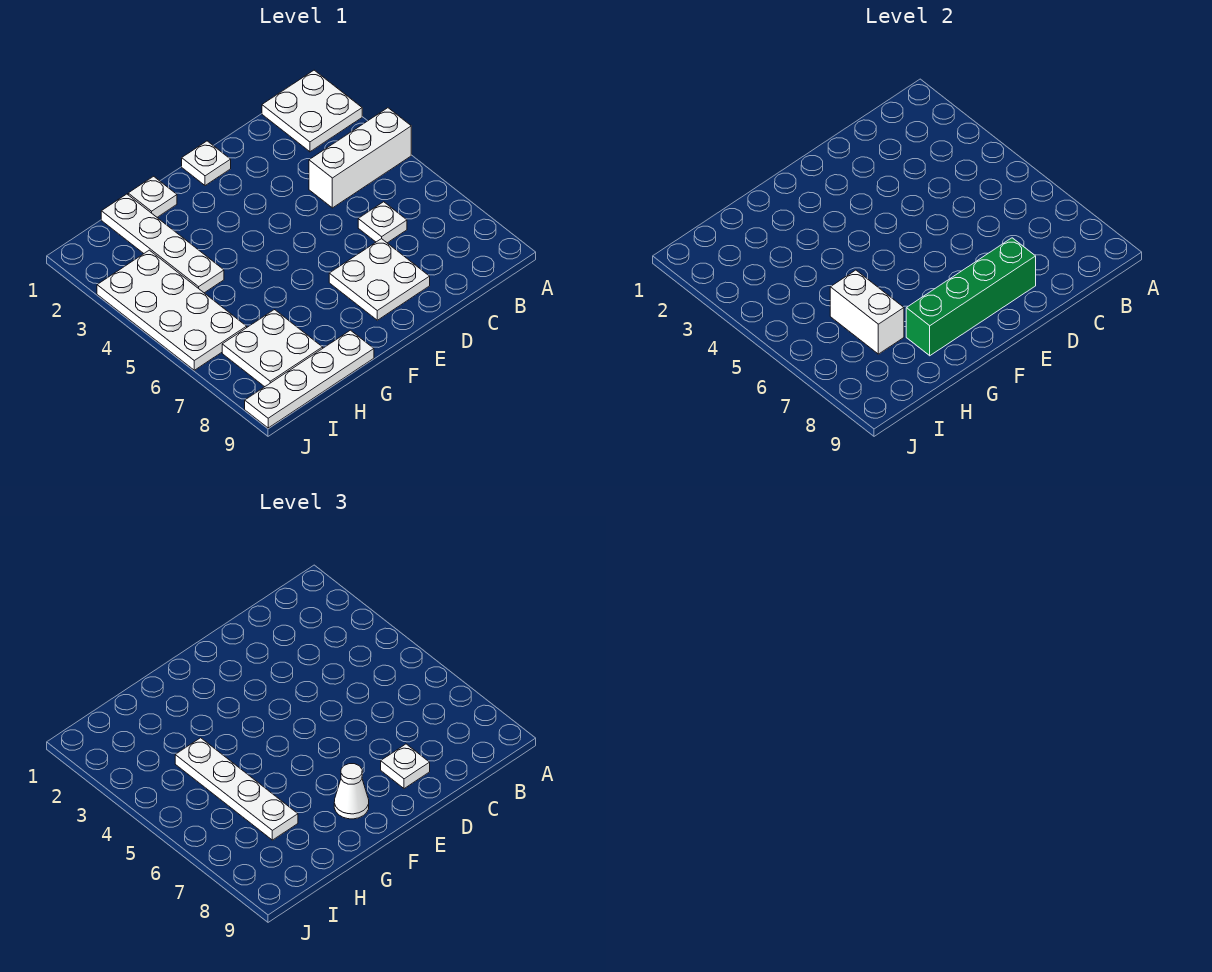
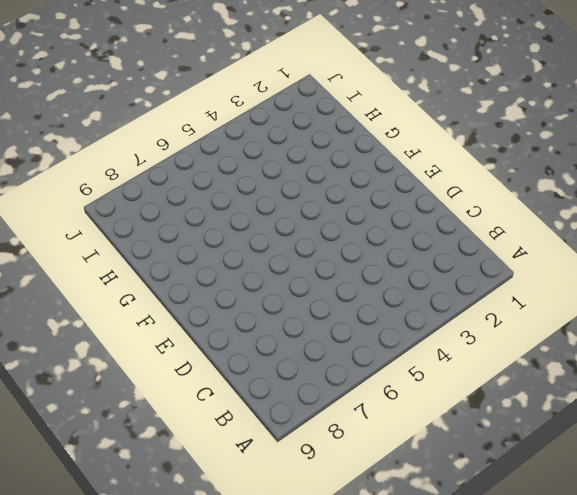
none -> white 2x2 plate [262,70,362,152]
none -> white 1x3 brick [309,108,411,208]
none -> white 1x1 plate [358,202,407,243]

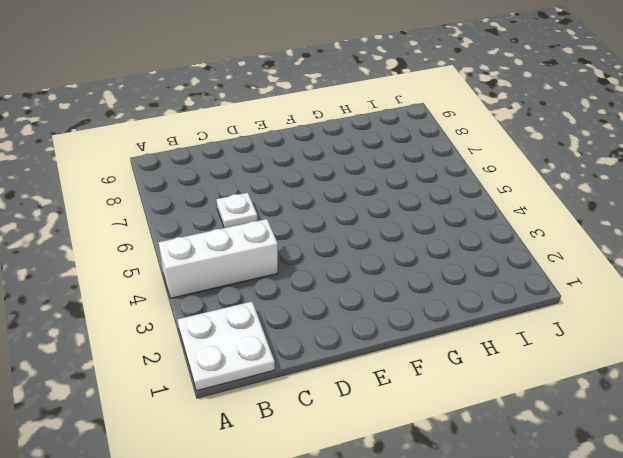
none -> white 2x2 plate [329,239,430,320]
none -> white 1x1 plate [182,141,231,186]
none -> white 1x1 plate [128,176,177,217]

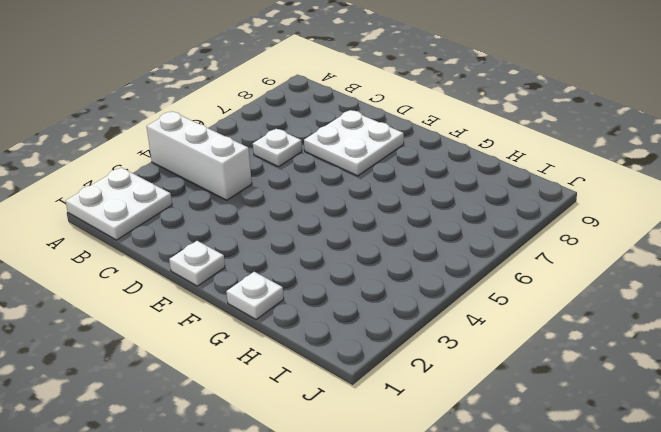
none -> white 1x4 plate [245,330,374,428]
none -> white 1x4 plate [101,194,224,293]
none -> white 2x2 plate [222,310,323,387]

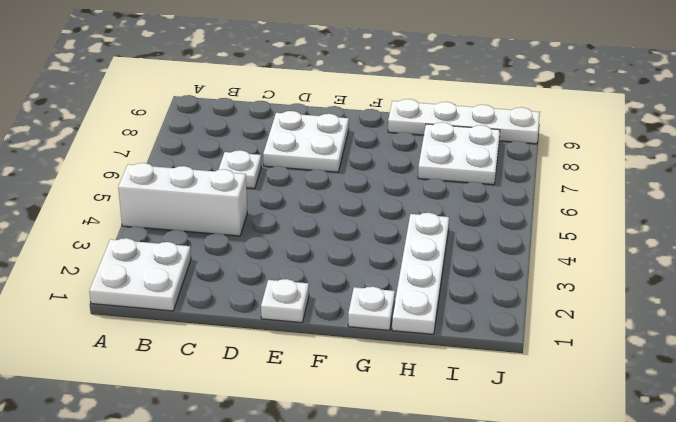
none -> white 2x4 plate [97,250,247,370]
none -> green 1x4 brick [906,238,1036,356]
none -> white 1x2 brick [830,270,904,354]

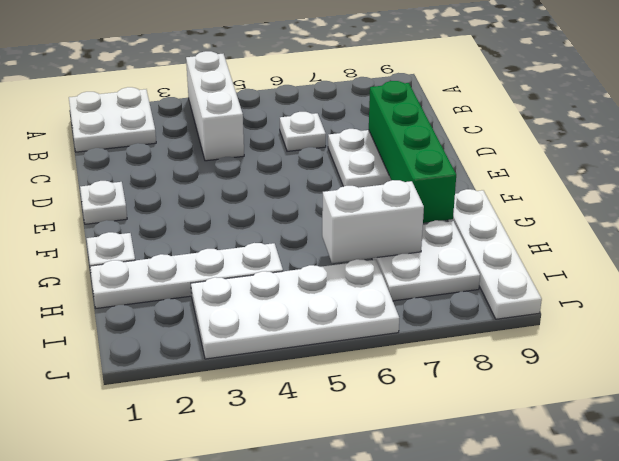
none -> white 1x1 plate [381,744,430,789]
none -> white 1x1 cone [334,764,369,819]
none -> white 1x4 plate [175,738,298,840]

